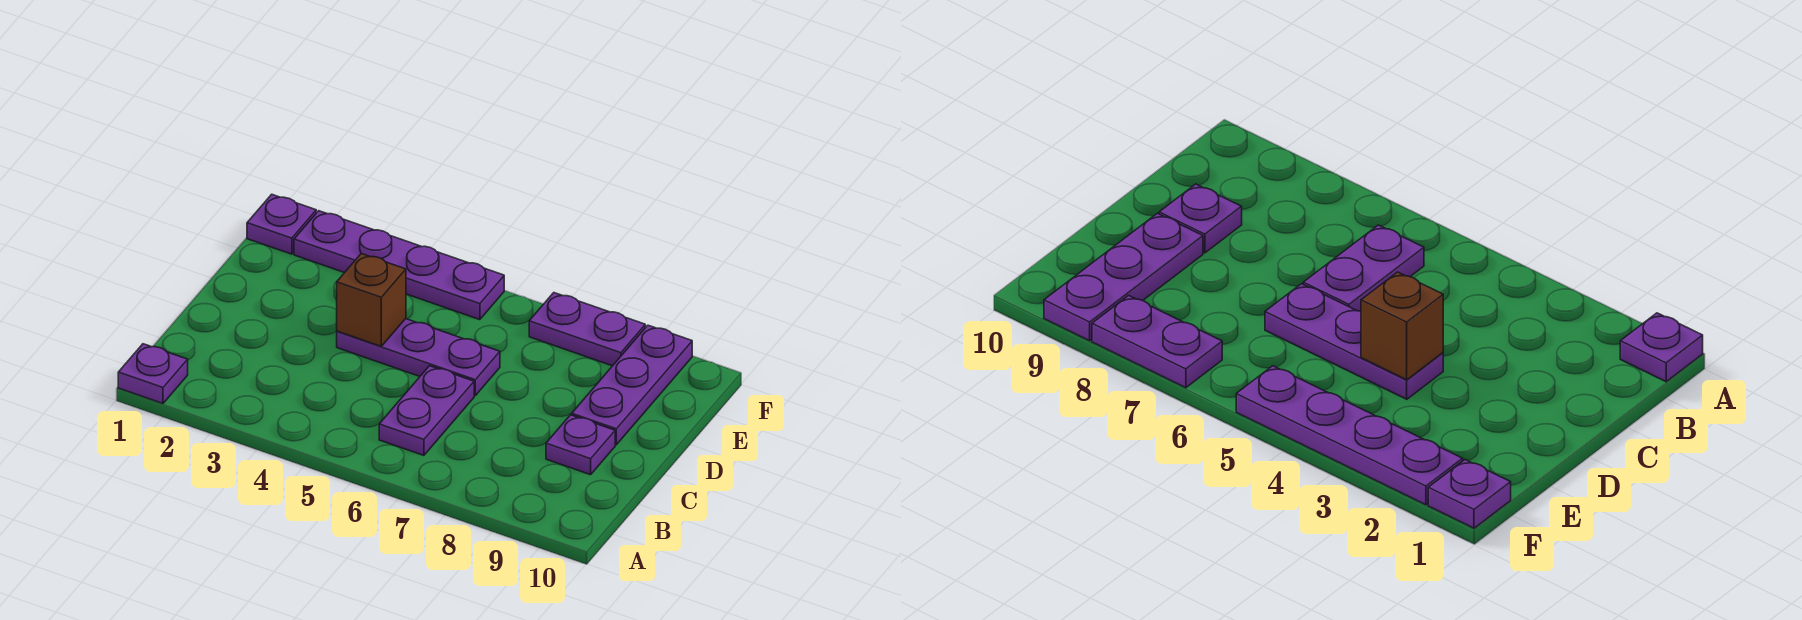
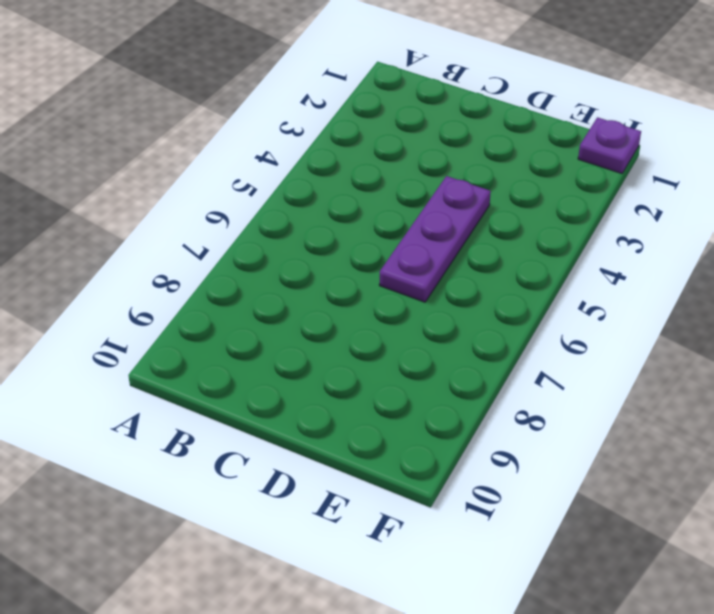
none -> purple 1x1 plate [118,344,188,403]
none -> purple 1x2 plate [379,366,474,455]

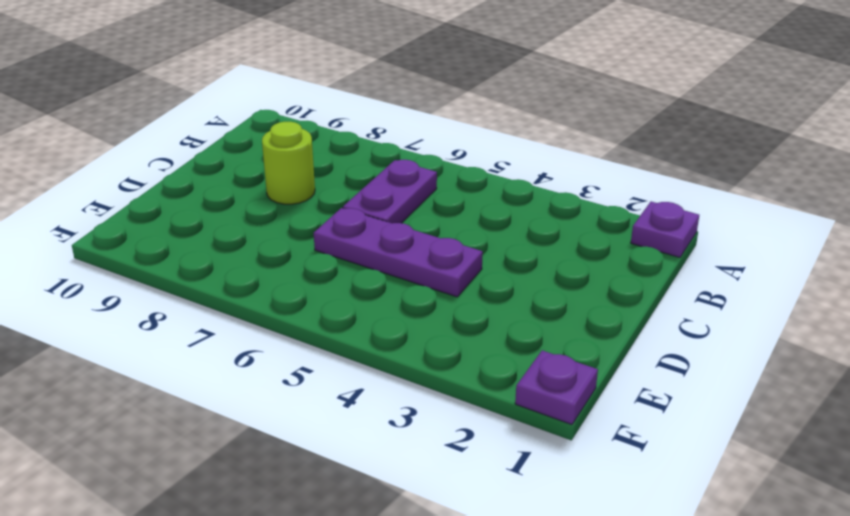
lime 1x1 round brick [262,122,315,204] -> none
none -> purple 1x1 plate [546,415,615,475]
none -> purple 1x3 plate [572,325,692,445]

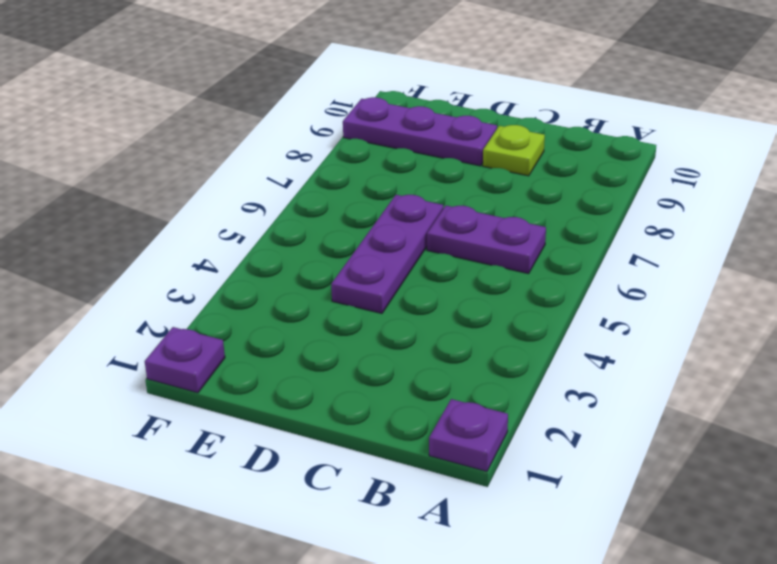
lime 1x1 plate [483,125,545,176] -> purple 1x1 plate [546,415,615,475]
none -> purple 1x4 plate [294,211,504,320]
none -> purple 1x2 plate [529,293,645,366]

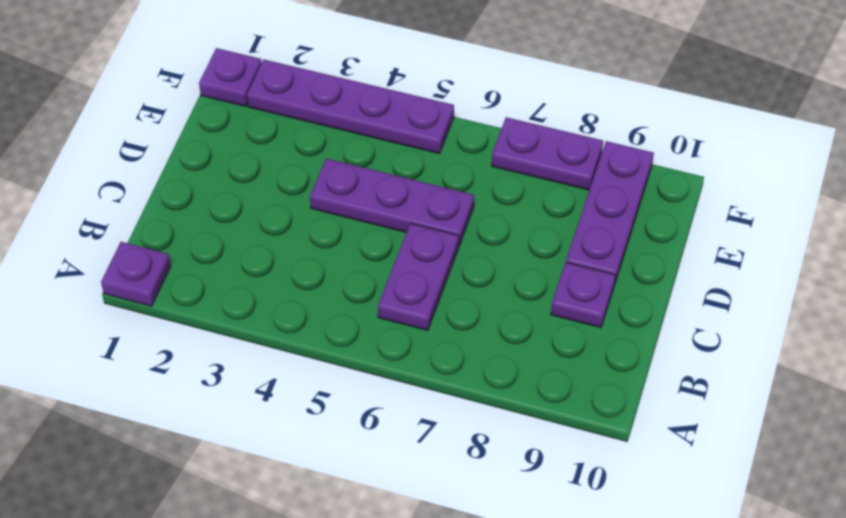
none -> brown 1x1 brick [337,253,406,346]

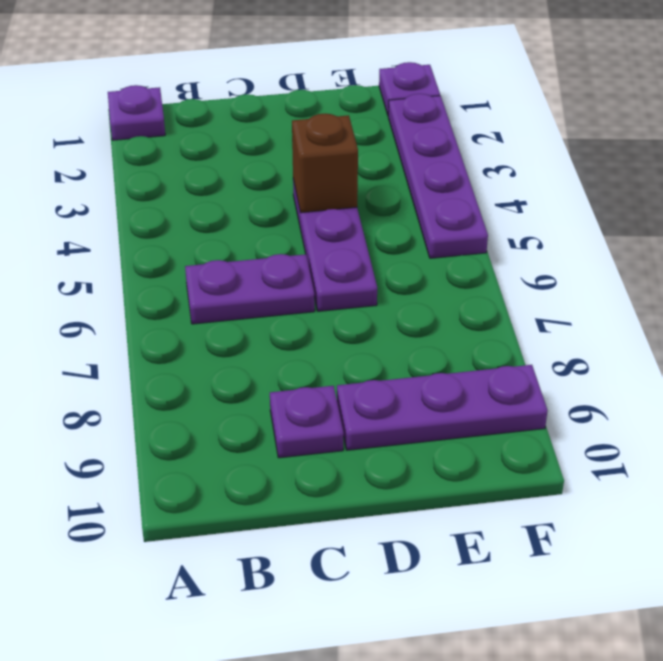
none -> purple 1x2 plate [529,293,645,366]

